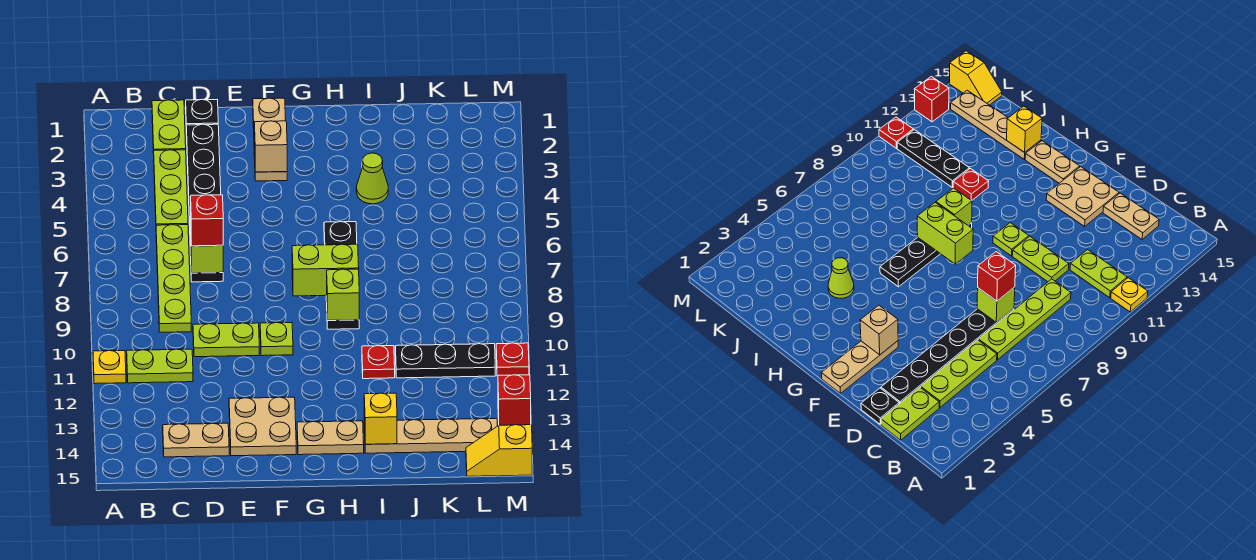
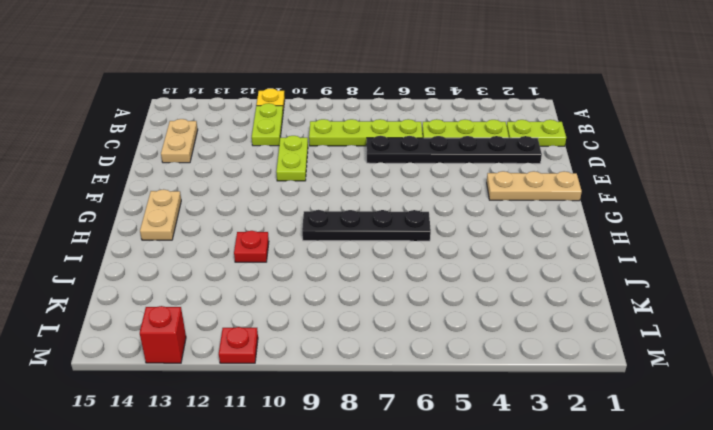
none -> black 1x1 plate [186,99,218,125]
none -> tan 2x2 plate [229,397,296,456]
none -> lime 1x1 plate [260,322,293,356]

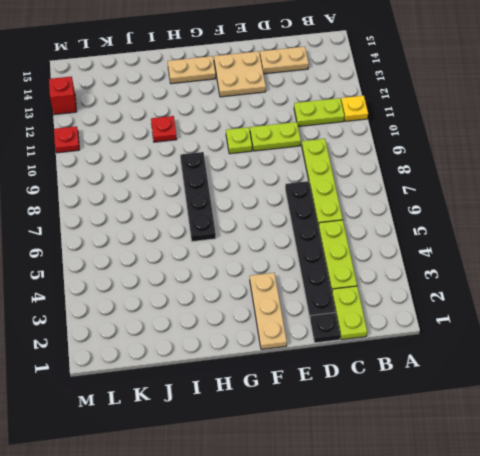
none -> lime 1x1 cone [356,153,388,204]
none -> tan 1x4 plate [364,418,497,453]
none -> black 1x3 plate [395,344,495,378]

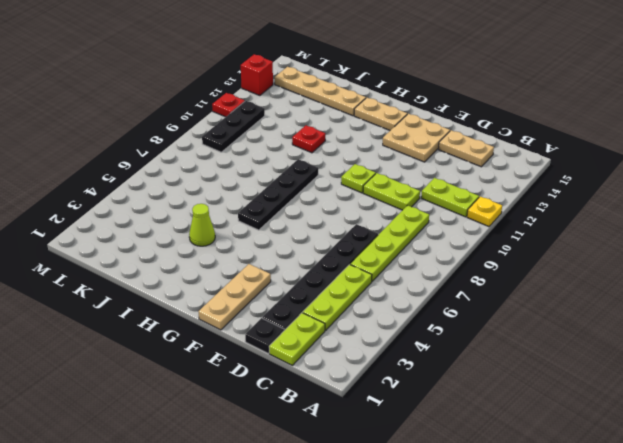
black 1x3 plate [202,101,265,152] -> black 1x3 plate turned to [395,344,495,378]
none -> yellow 1x2 slope [466,425,532,476]
none -> lime 1x1 brick [190,245,223,273]
none -> tan 1x1 brick [254,121,287,172]

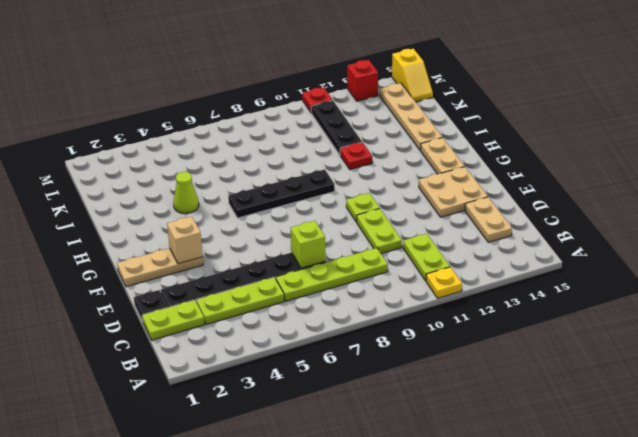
none -> lime 1x2 brick [292,244,359,296]
none -> lime 1x1 brick [326,269,359,320]
none -> yellow 1x1 brick [364,393,397,444]

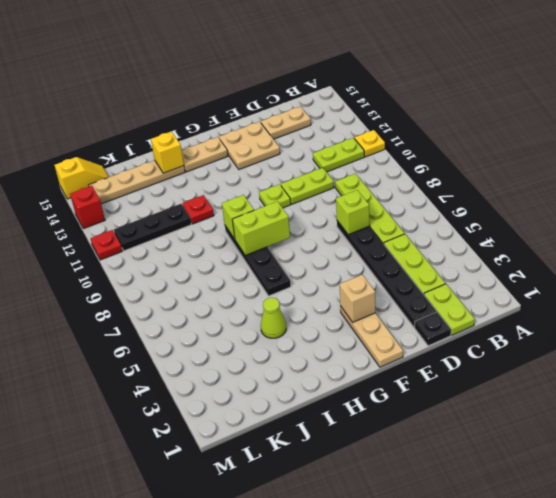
none -> red 1x1 brick [191,195,223,246]

